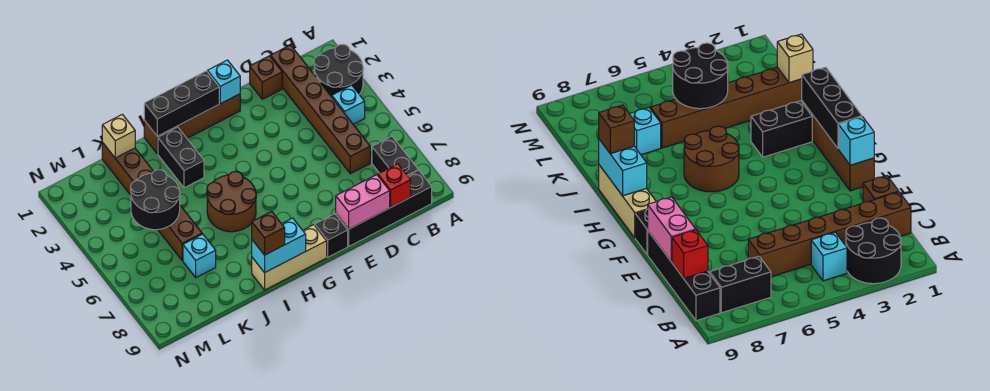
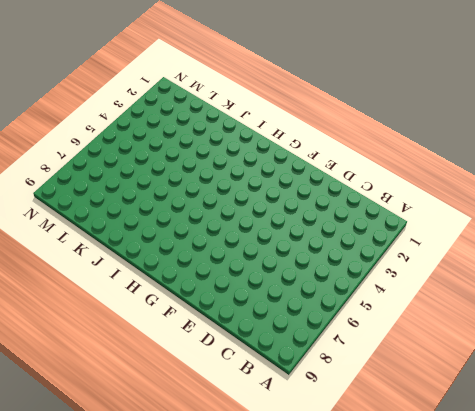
none -> black 2x2 round brick [314,44,363,97]
none -> cyan 1x1 brick [332,85,365,124]
none -> black 1x2 brick [372,136,418,176]

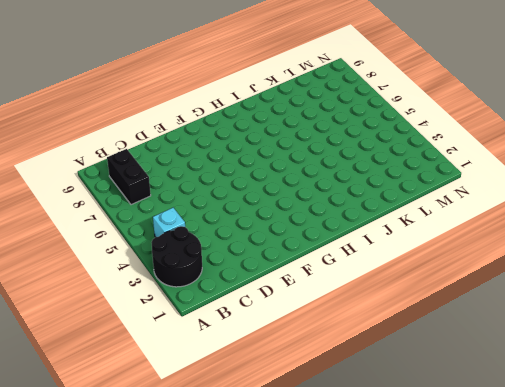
none -> black 1x4 brick [336,170,432,246]
none -> brown 1x6 brick [271,45,370,174]
none -> brown 1x1 brick [250,56,282,99]

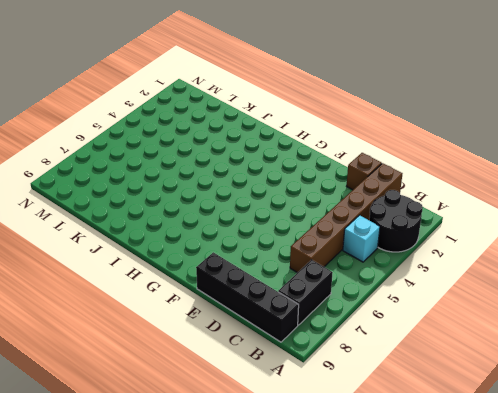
none -> brown 1x4 brick [144,94,240,154]
none -> black 1x1 brick [315,214,348,257]
none -> tan 1x3 brick [252,225,327,290]

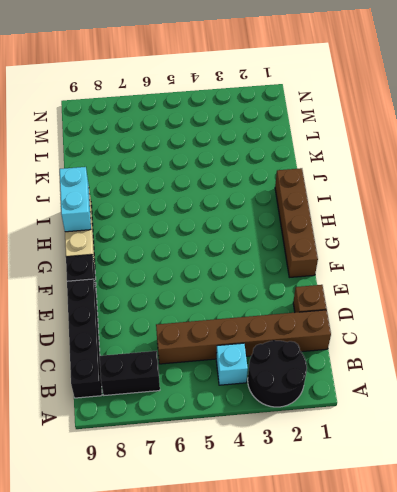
none -> brown 2x2 round brick [207,172,256,232]
none -> black 1x2 brick [158,127,204,188]
none -> brown 1x6 brick [102,142,202,261]

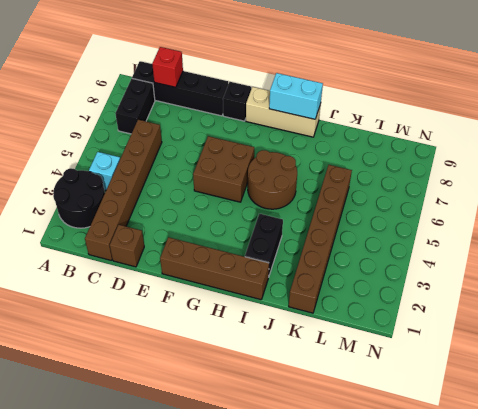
brown 2x2 brick [193,136,254,202] -> none
none -> cyan 1x1 brick [183,234,216,278]
none -> pink 1x2 brick [336,175,390,229]
none -> cyan 1x1 brick [208,60,240,104]

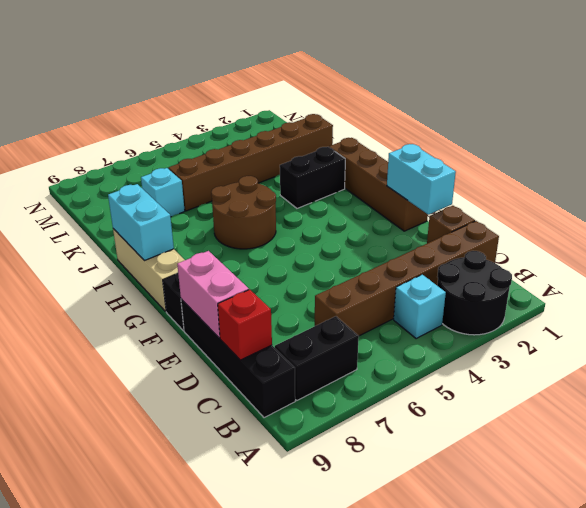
cyan 1x2 brick [387,144,456,215] -> cyan 1x1 brick [208,60,240,104]
none -> black 1x3 brick [144,71,219,136]
none -> tan 1x1 brick [102,114,135,158]
none -> black 2x2 round brick [131,170,180,230]

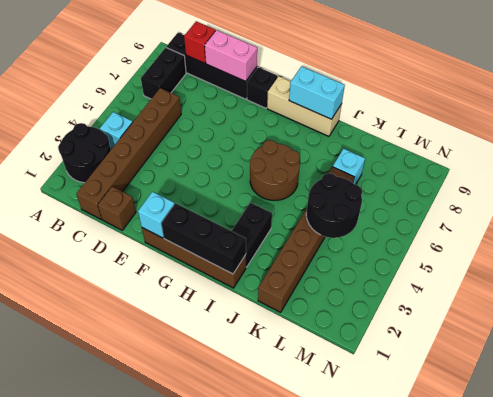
none -> tan 1x1 brick [102,114,135,158]
none -> brown 1x1 brick [252,211,285,255]

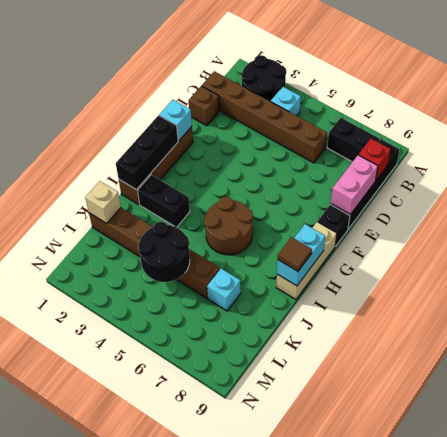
brown 1x1 tile [278,237,312,271] -> brown 1x1 brick [252,211,285,255]

